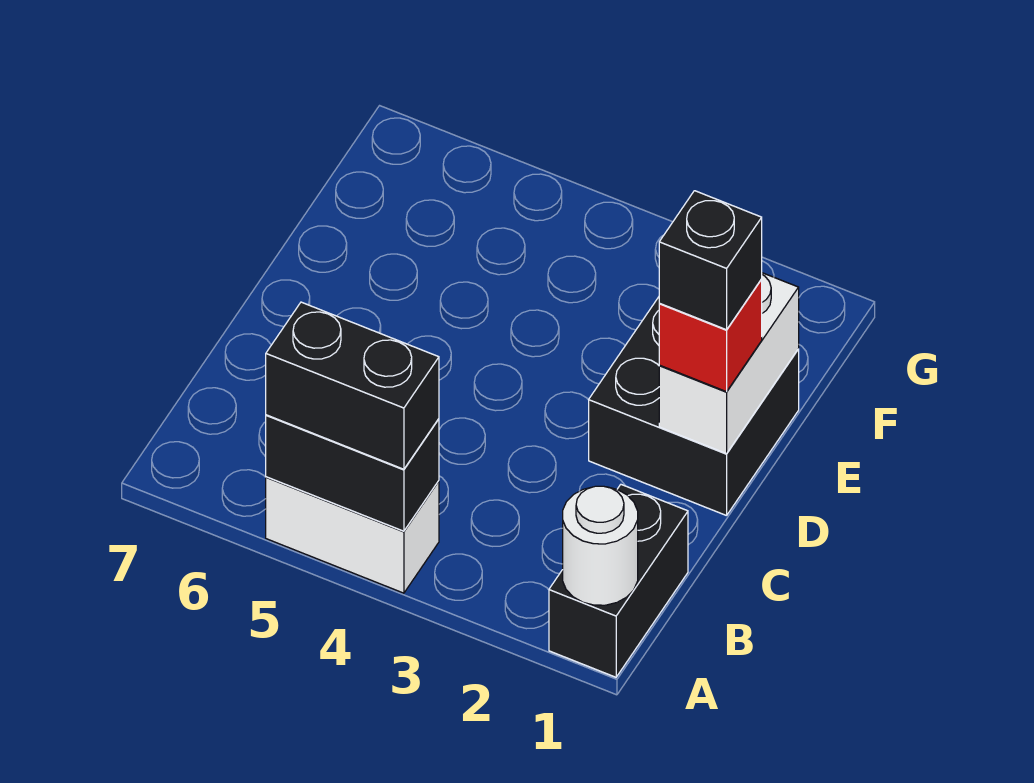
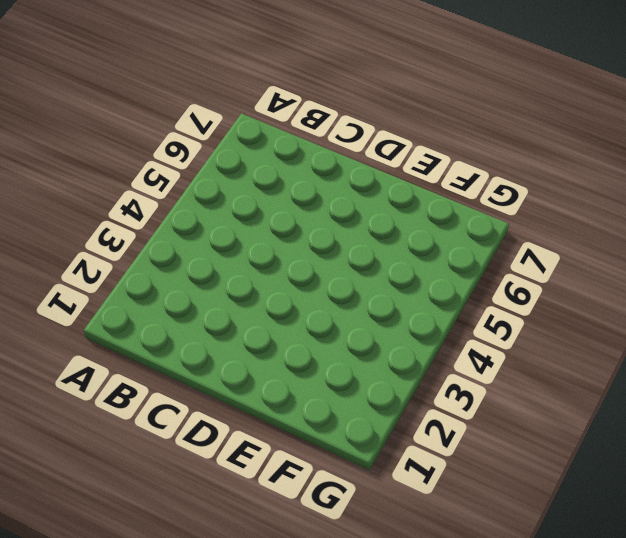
none -> black 1x2 brick [549,485,688,677]
none -> white 1x2 brick [266,477,439,593]

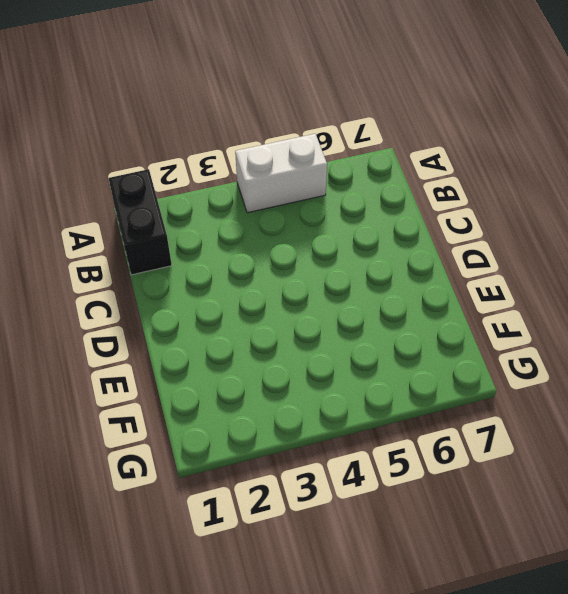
none -> black 2x2 brick [589,297,799,516]
none -> white 1x1 round brick [563,486,638,605]

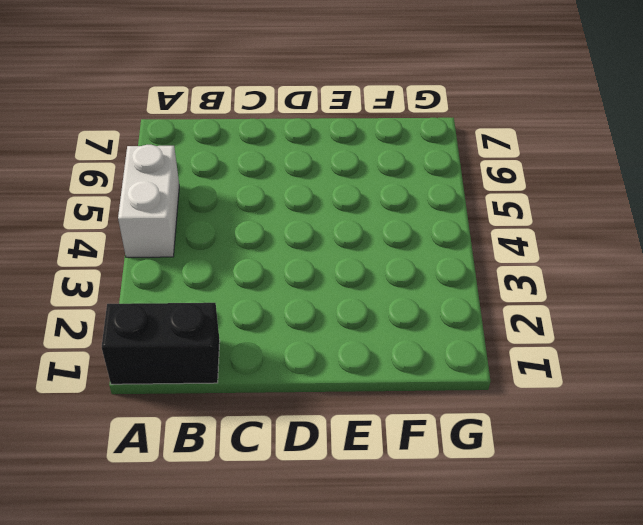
none -> black 2x2 brick [589,297,799,516]
none -> white 1x1 round brick [563,486,638,605]

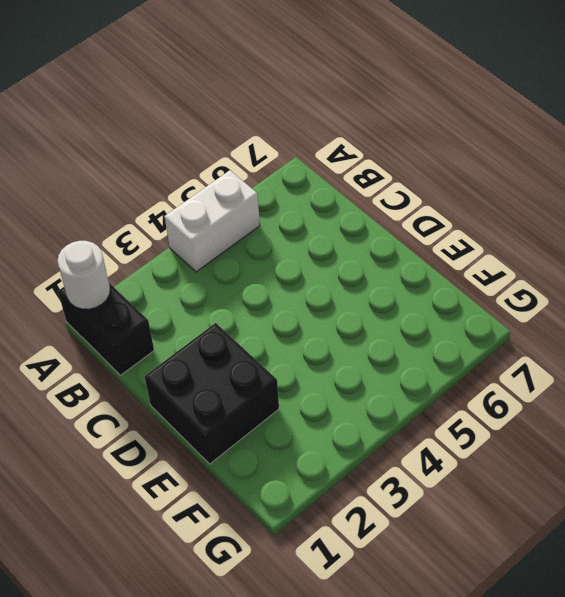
none -> black 1x2 brick [266,415,439,531]
none -> white 1x2 brick [659,273,799,454]

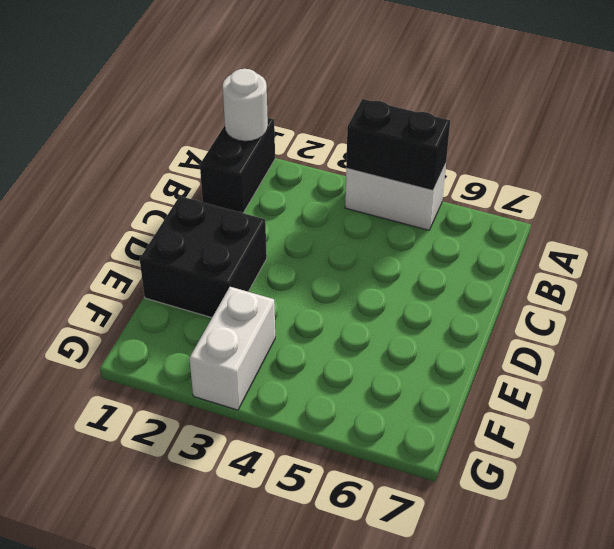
white 1x2 brick [189,287,275,410] -> white 1x2 brick moved to [659,273,799,454]
none -> black 1x2 brick [266,302,439,469]
none -> red 1x1 brick [659,280,762,392]

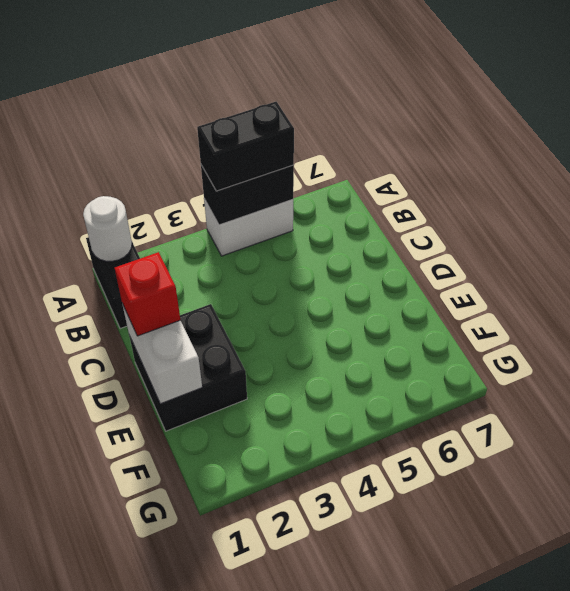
none -> black 1x1 brick [659,191,762,330]

